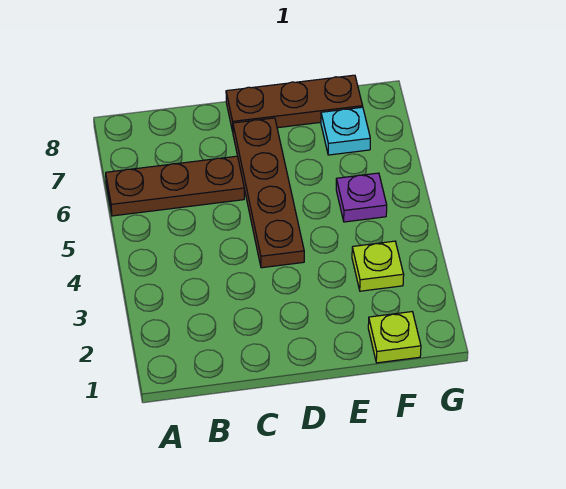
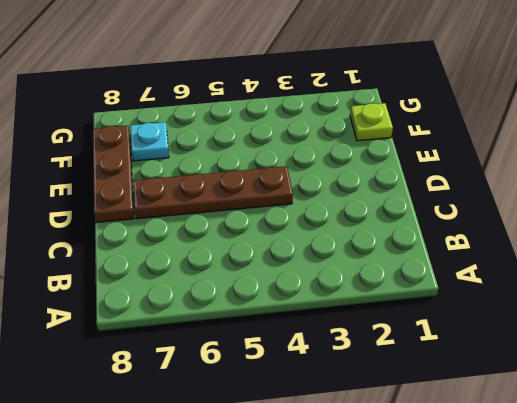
none -> brown 1x3 plate [106,156,244,216]
none -> lime 1x1 plate [352,241,404,291]

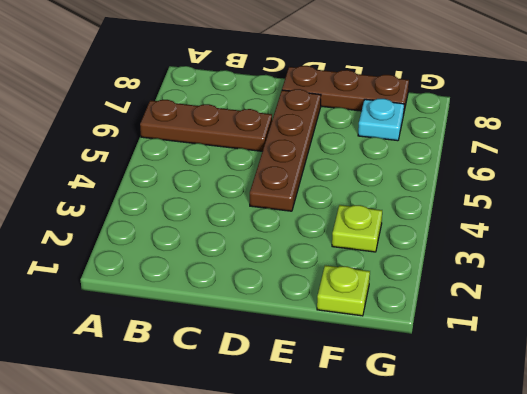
none -> purple 1x1 plate [336,173,387,222]

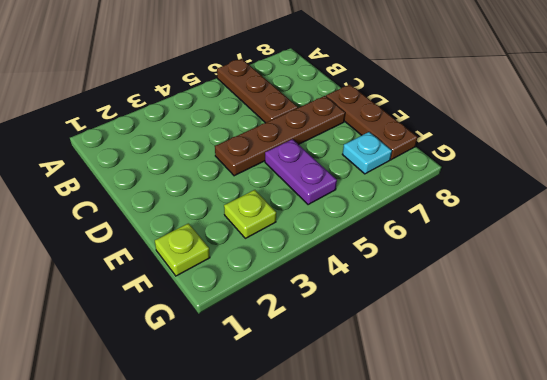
purple 1x2 plate [265,139,337,205] -> purple 1x1 plate [336,173,387,222]

